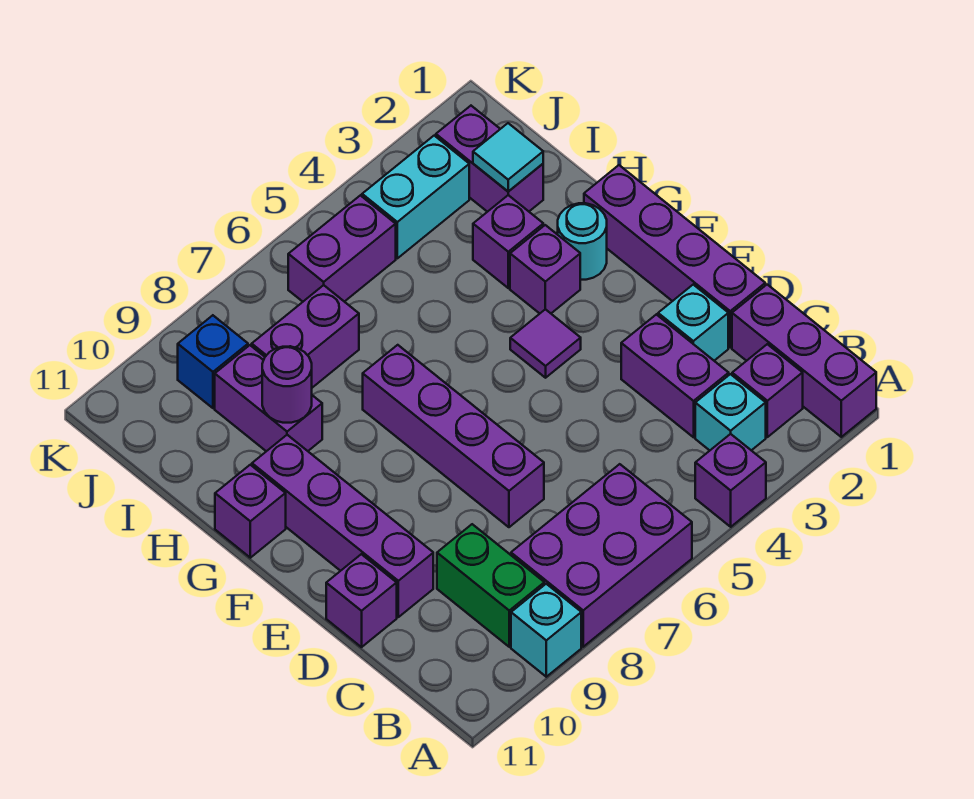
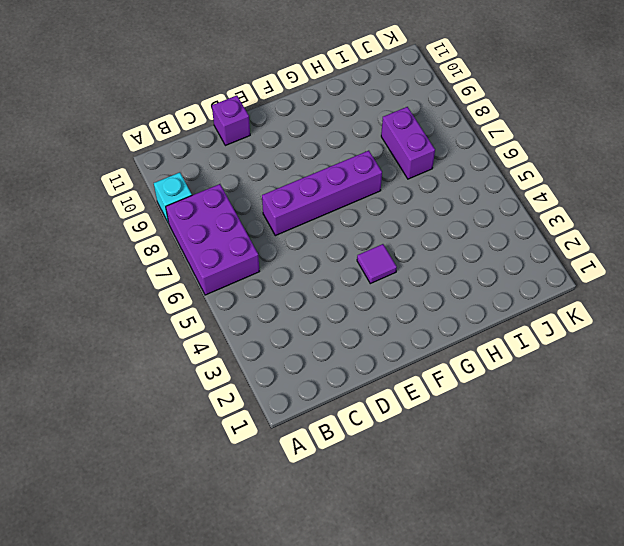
none -> purple 1x3 brick [732,285,876,437]
none -> purple 1x1 brick [695,434,766,527]
none -> purple 1x1 brick [732,344,803,437]

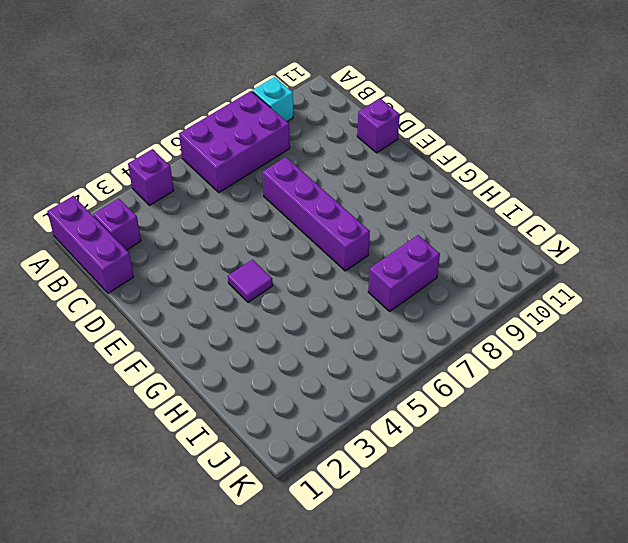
none -> cyan 1x1 brick [695,374,766,450]
none -> green 1x2 brick [437,524,544,647]
none -> purple 1x2 brick [621,314,729,437]

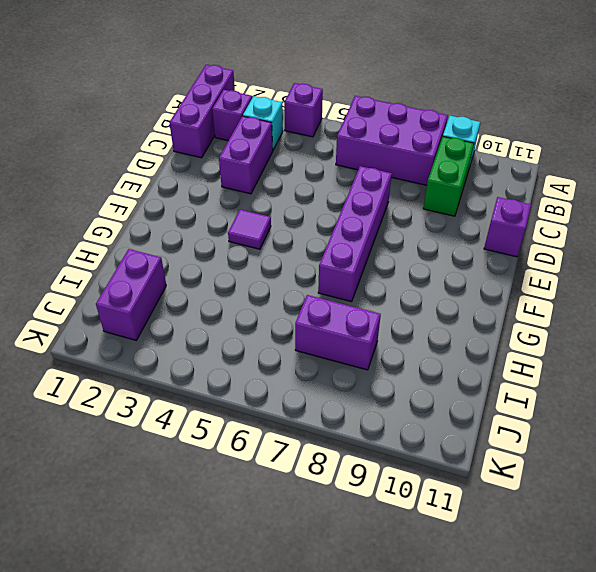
none -> purple 1x4 brick [584,165,765,347]
none -> cyan 1x1 brick [658,285,728,361]
none -> purple 1x4 brick [252,435,433,617]

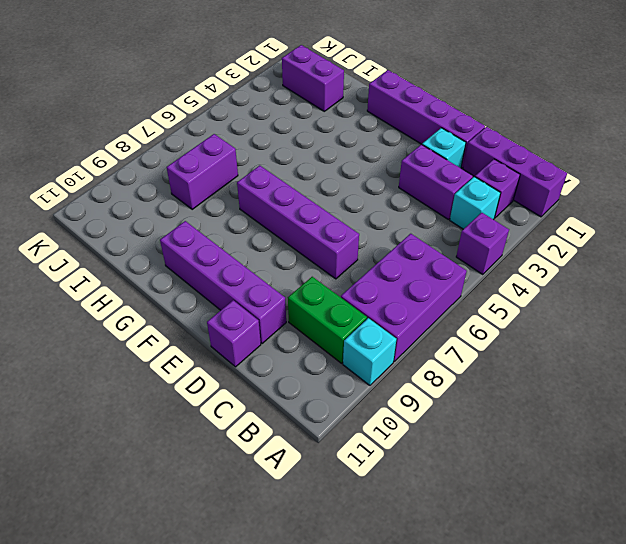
none -> purple 1x1 tile [510,309,581,378]
none -> cyan 1x1 round brick [558,203,607,280]
none -> purple 1x1 brick [510,225,580,313]

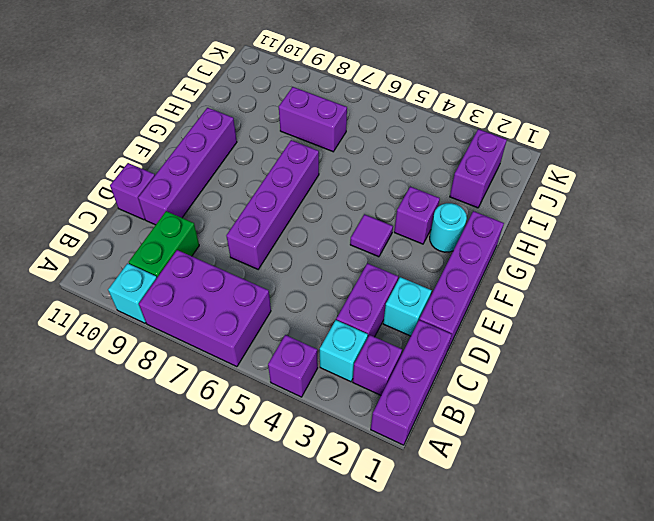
none -> purple 1x1 brick [215,465,286,558]
none -> purple 1x1 brick [473,195,543,288]
none -> purple 1x2 brick [215,345,322,451]

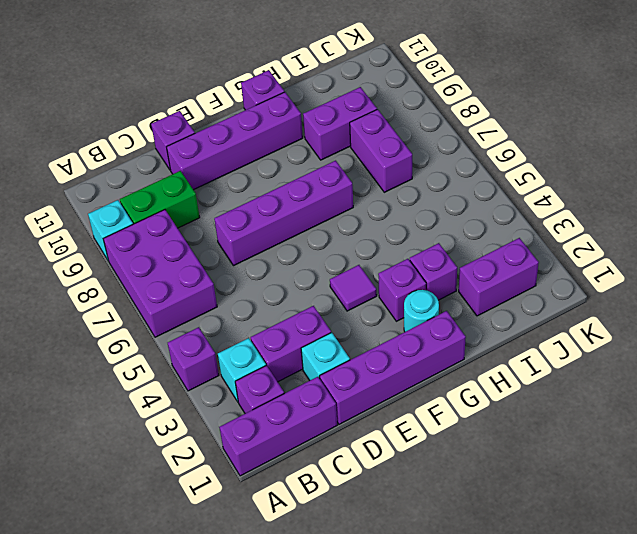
none -> cyan 1x2 brick [362,136,469,258]
none -> purple 1x2 brick [288,195,396,302]
none -> blue 1x1 brick [178,315,248,408]

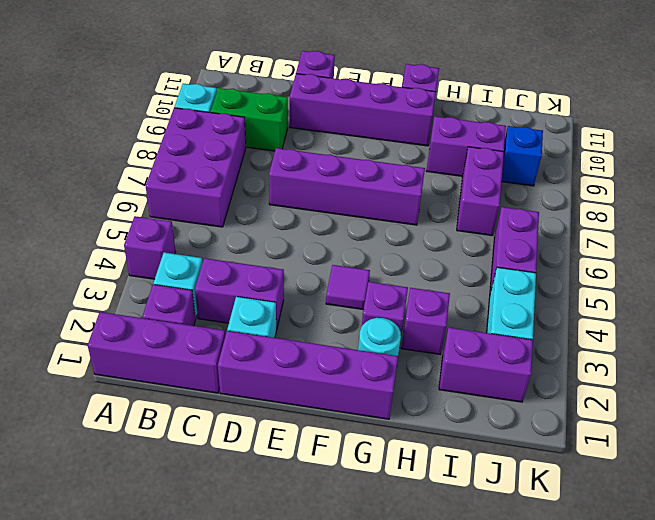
none -> purple 1x1 round brick [262,346,312,423]
none -> cyan 1x1 tile [473,123,543,191]

